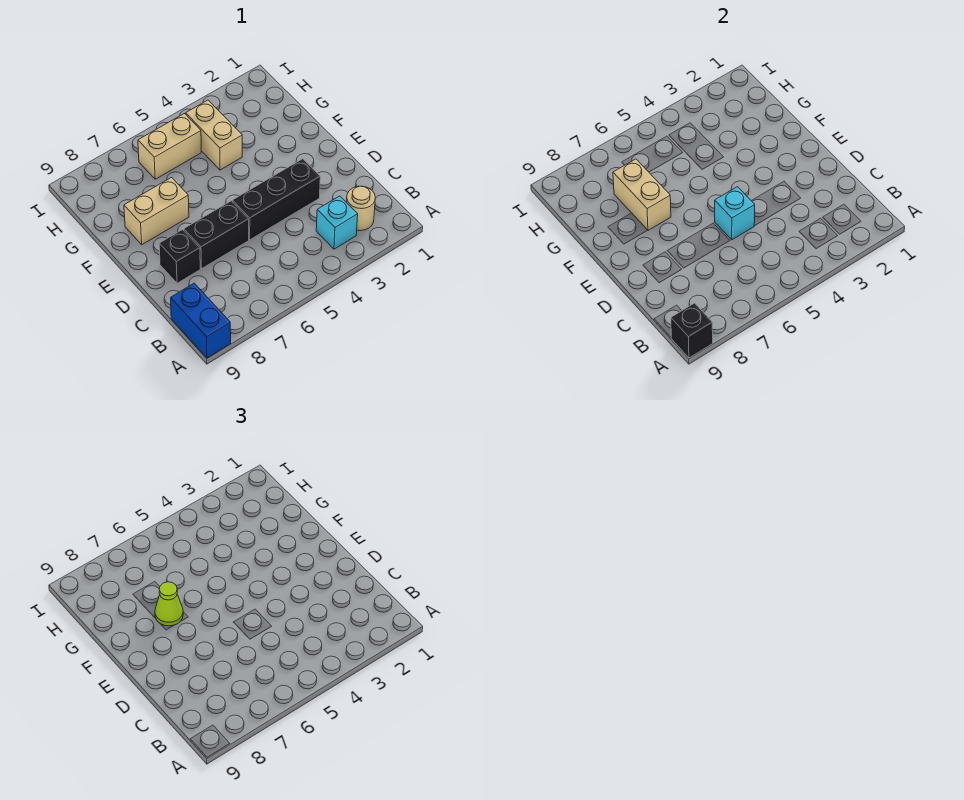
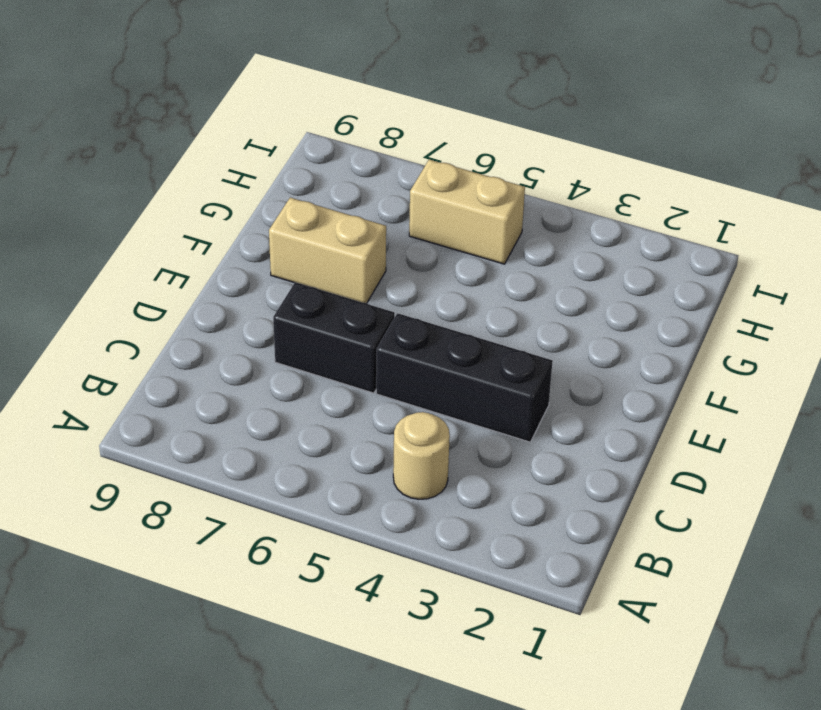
tan 1x1 round brick [393,412,450,499] -> tan 1x1 round brick moved to [346,186,375,231]
none -> blue 1x2 brick [171,283,231,358]
none -> cyan 1x1 brick [316,196,358,249]
none -> black 1x1 brick [159,230,200,283]

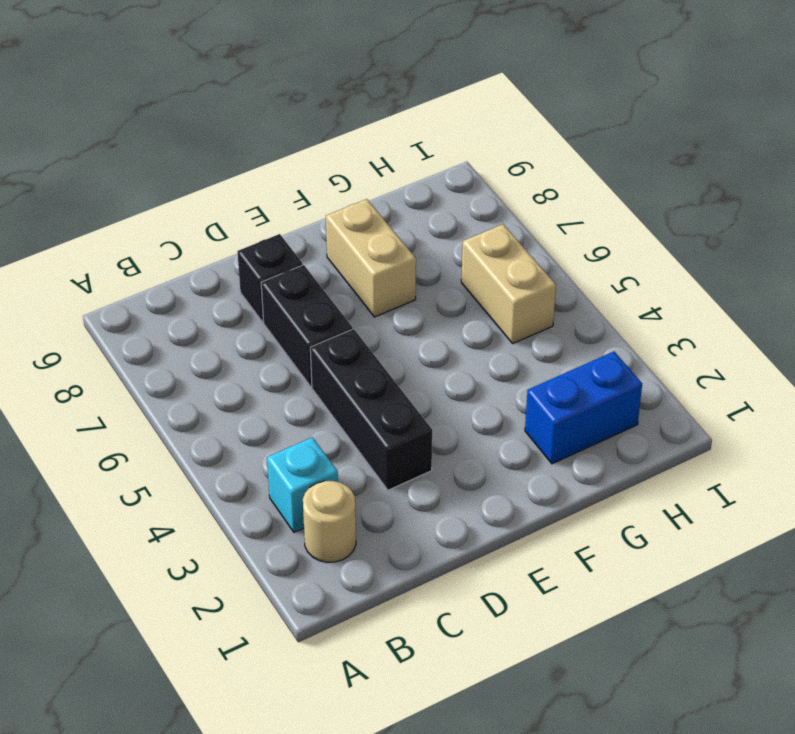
blue 1x2 brick [525,352,642,464] -> blue 1x2 brick moved to [171,283,231,358]
none -> tan 1x2 brick [186,100,242,170]
none -> black 1x1 brick [671,303,713,358]
none -> cyan 1x1 brick [715,187,755,240]

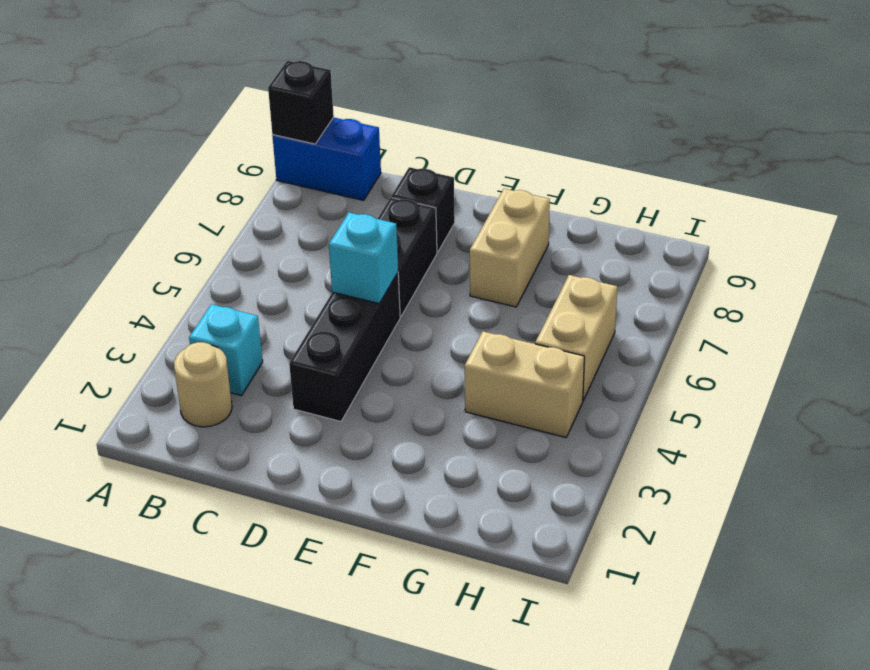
none -> tan 1x2 brick [613,159,671,230]
none -> lime 1x1 cone [155,582,183,626]

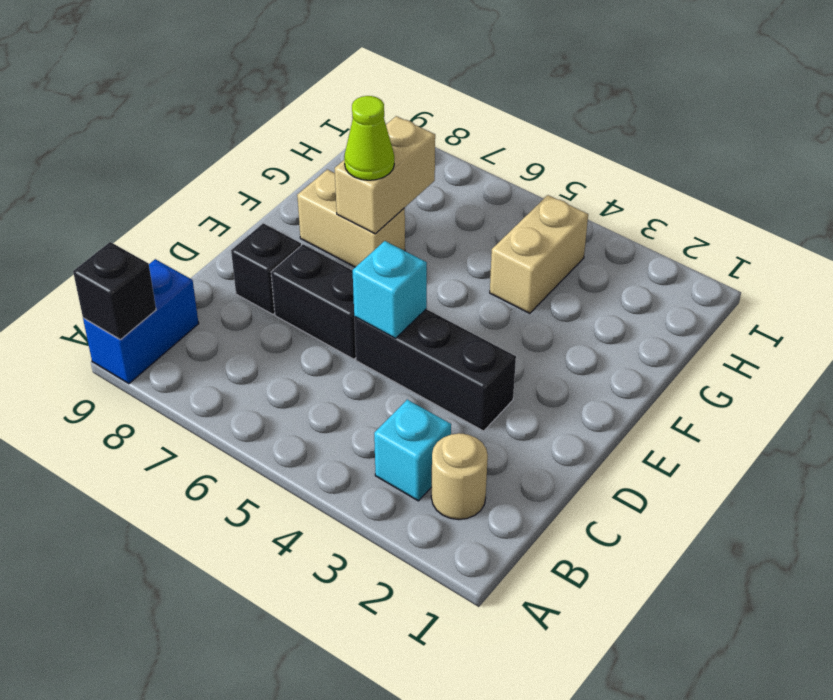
none -> tan 1x2 brick [138,114,201,179]

